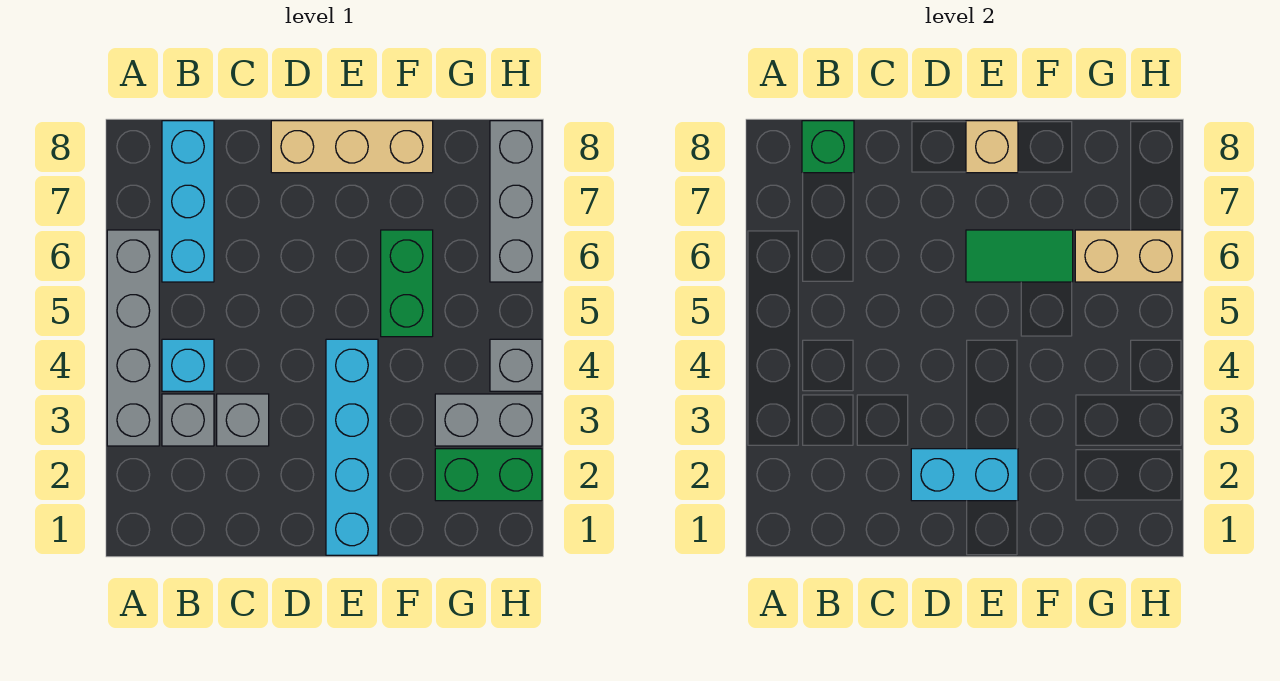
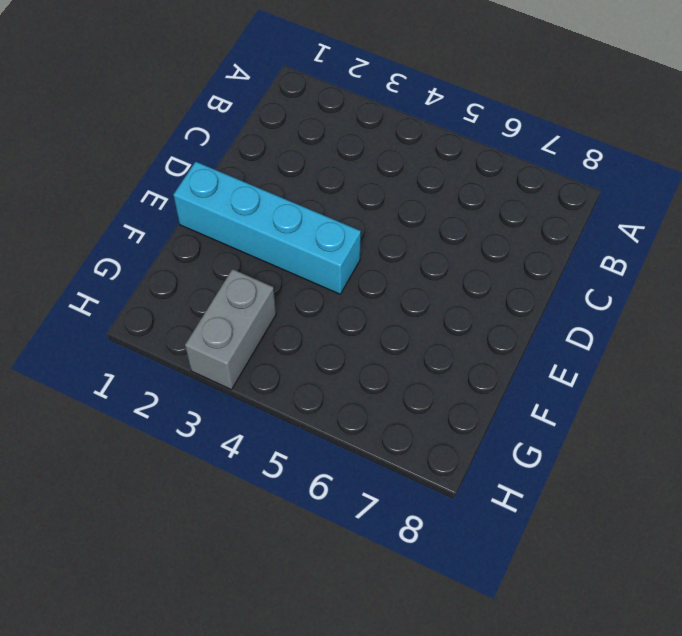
none -> grey 1x4 brick [107,230,159,446]
none -> grey 1x1 brick [162,394,214,446]
none -> cyan 1x1 brick [162,339,214,391]

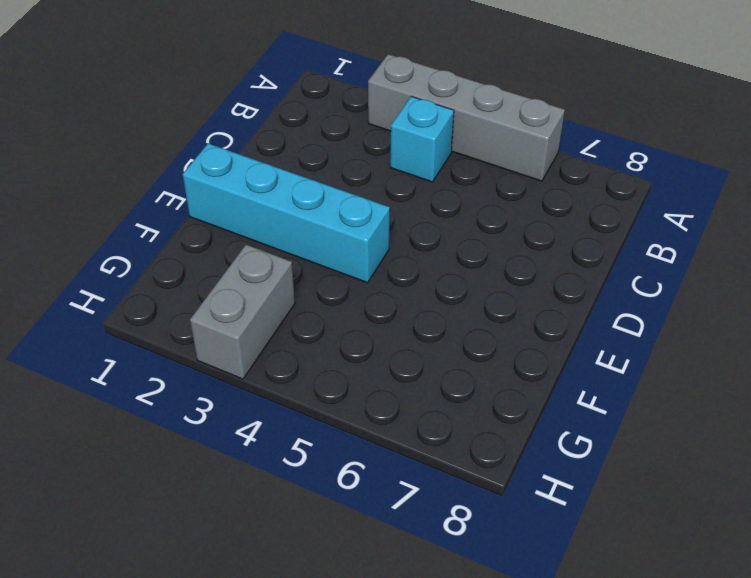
none -> grey 1x1 brick [162,394,214,446]
none -> cyan 1x3 brick [162,121,214,282]
none -> grey 1x1 brick [217,394,269,446]

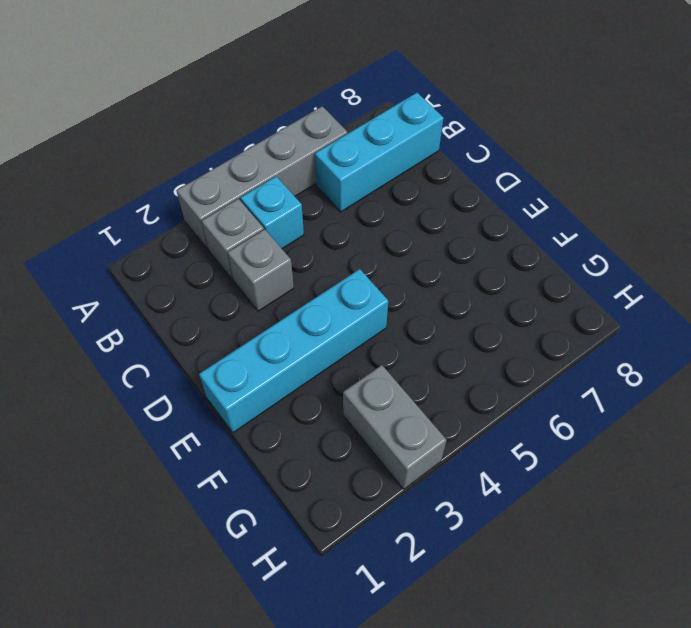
none -> tan 1x3 brick [271,121,433,173]
none -> green 1x2 brick [381,230,433,337]
none -> green 1x2 brick [435,449,542,501]

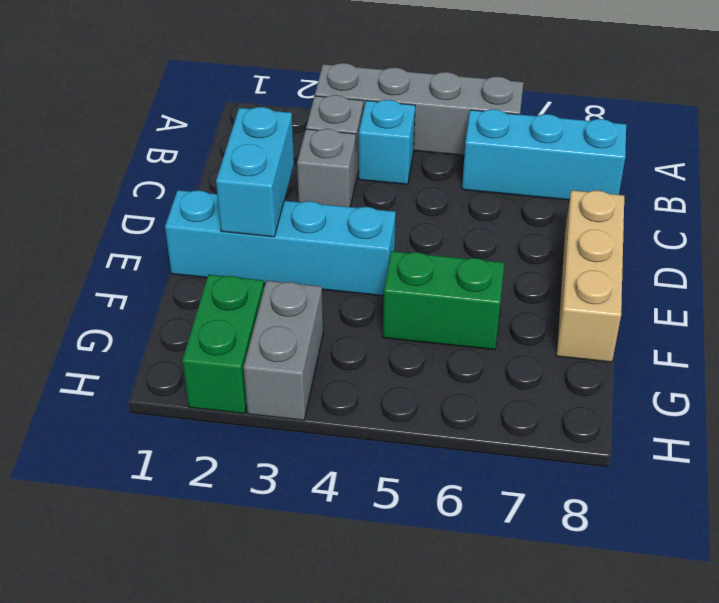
none -> grey 1x1 brick [490,339,542,391]
none -> grey 1x3 brick [490,121,542,282]
none -> green 1x1 brick [802,121,854,173]

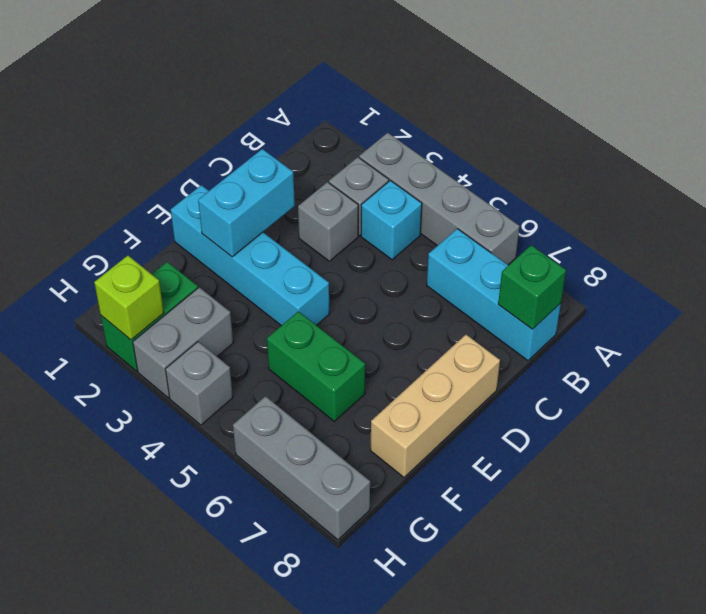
lime 1x1 brick [94,256,164,340] -> none
none -> green 1x2 tile [966,230,1073,282]
none -> tan 1x1 brick [966,121,1018,173]
none -> tan 1x2 brick [1075,230,1182,282]

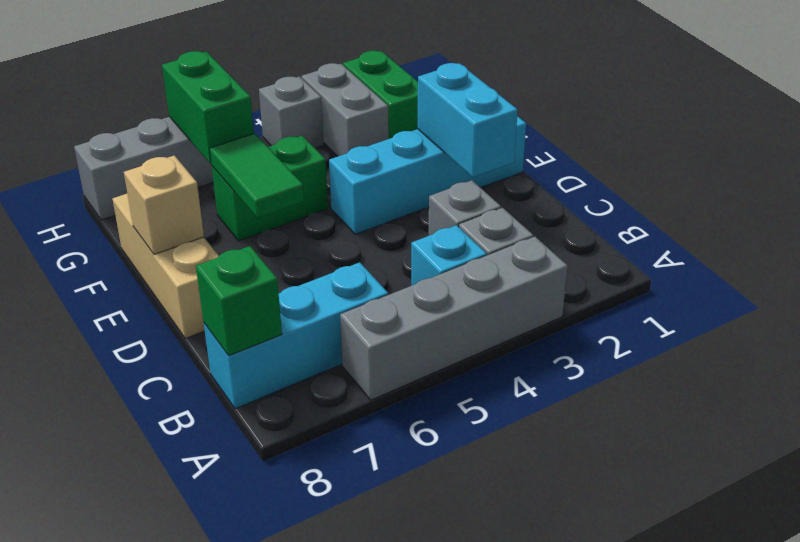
green 1x2 brick [162,51,254,164] -> tan 1x2 brick [1075,230,1182,282]

